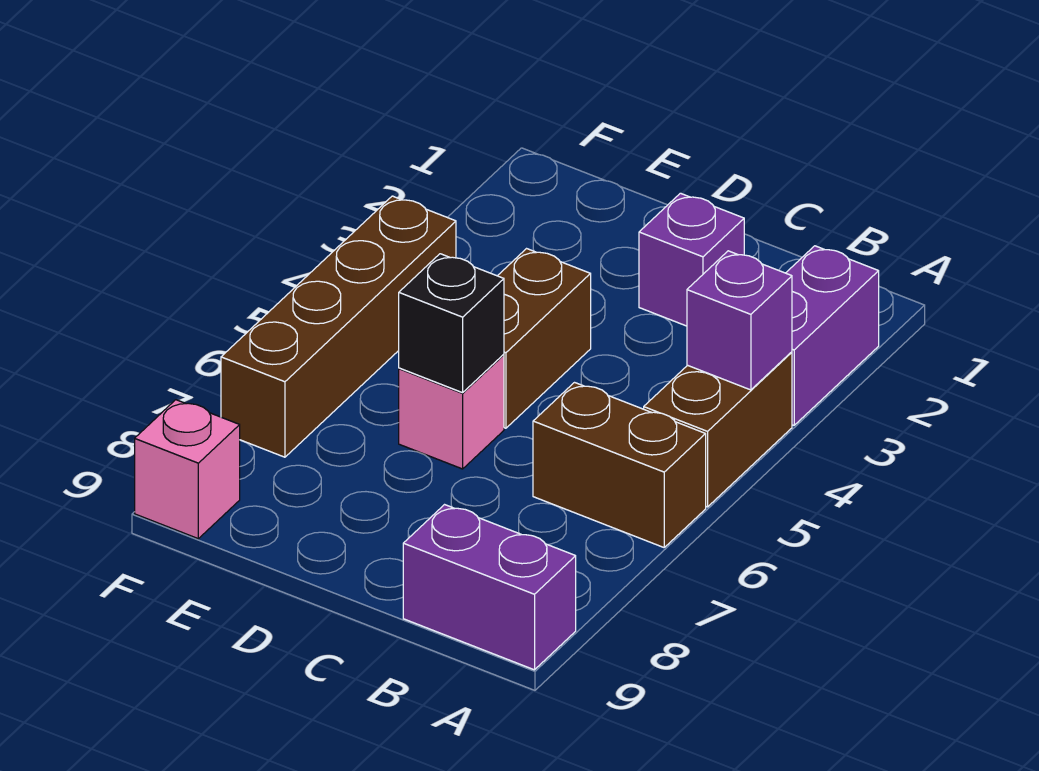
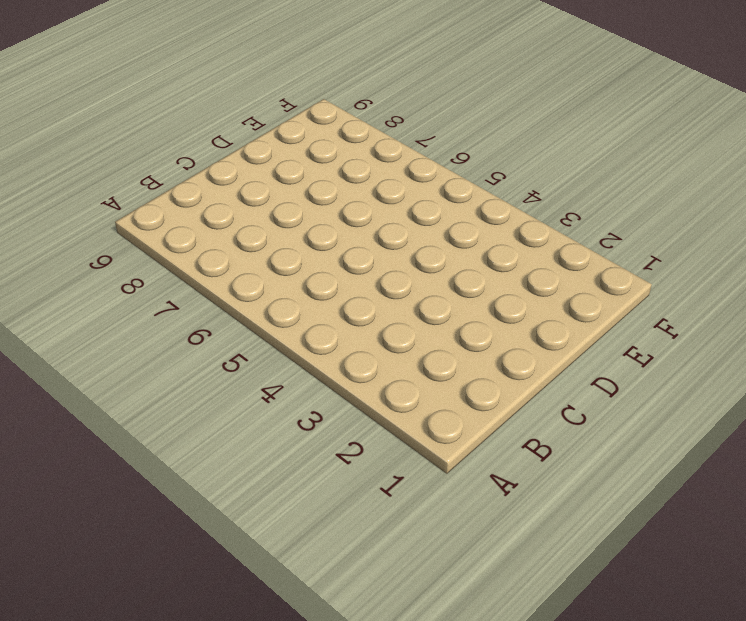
none -> purple 1x2 brick [786,246,879,425]
none -> brown 1x2 brick [644,352,792,507]

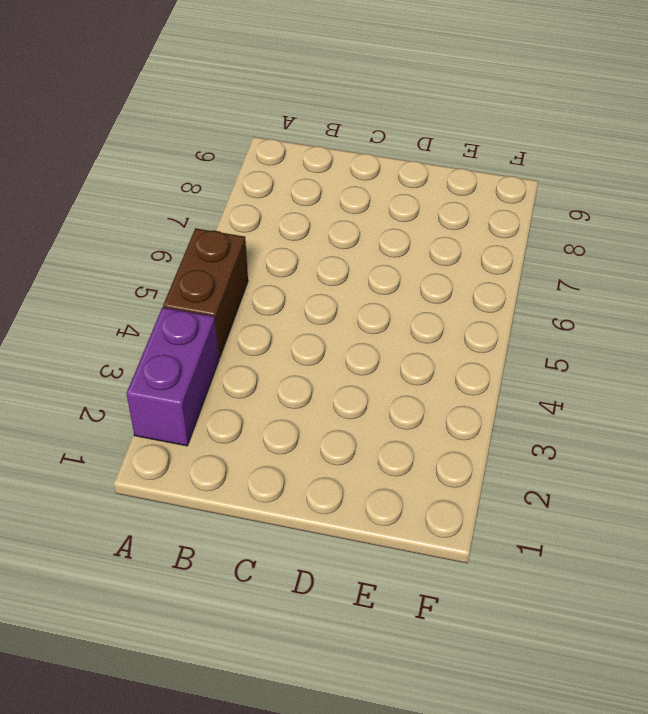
none -> brown 1x2 brick [533,383,706,547]
none -> purple 1x2 brick [403,505,576,670]

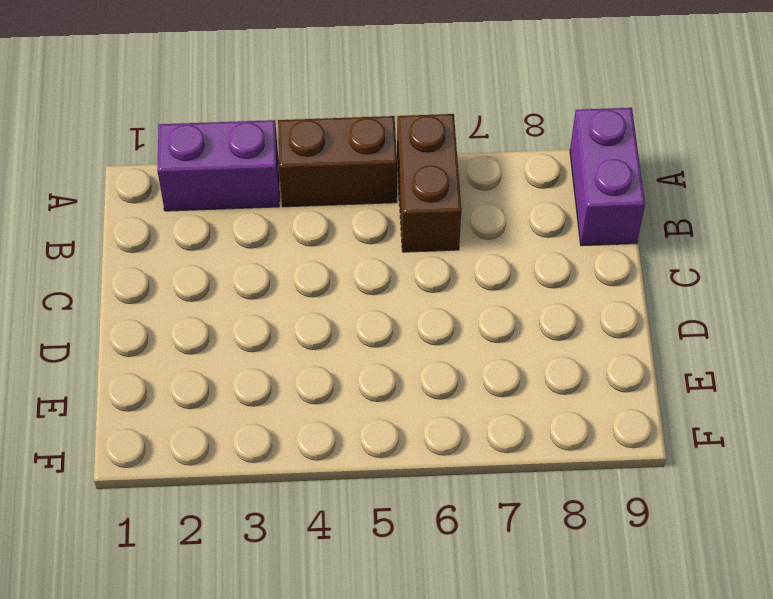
none -> purple 1x1 brick [639,193,744,326]
none -> brown 1x2 brick [498,249,591,428]

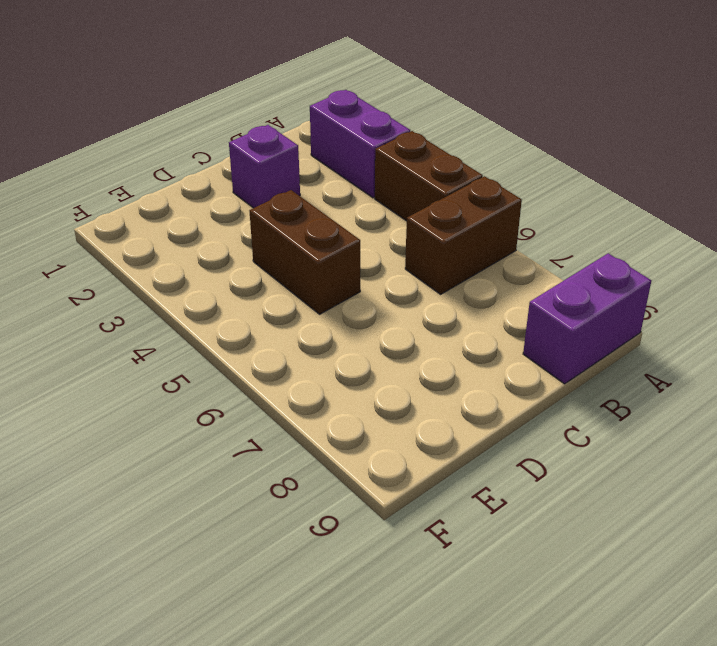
none -> pink 1x1 brick [399,355,504,469]
none -> brown 1x4 brick [221,196,456,457]

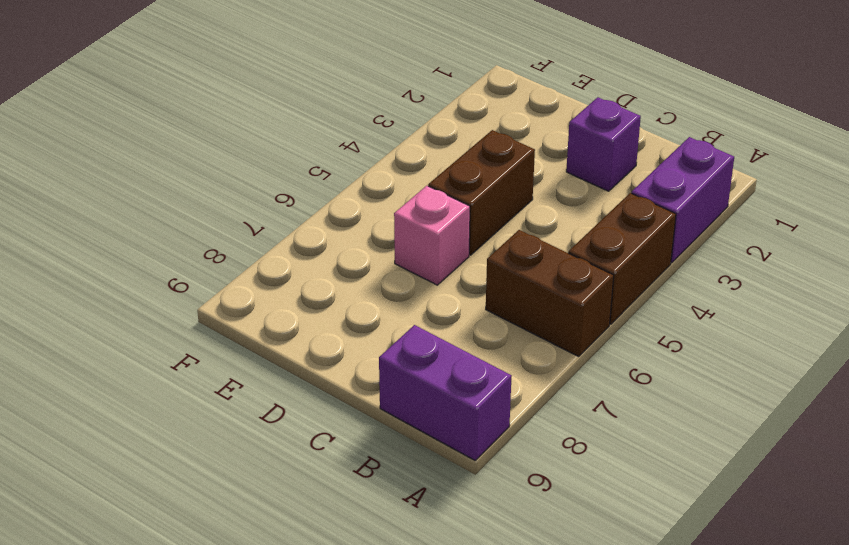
none -> brown 1x4 brick [221,196,456,457]
none -> pink 1x1 brick [135,400,240,539]

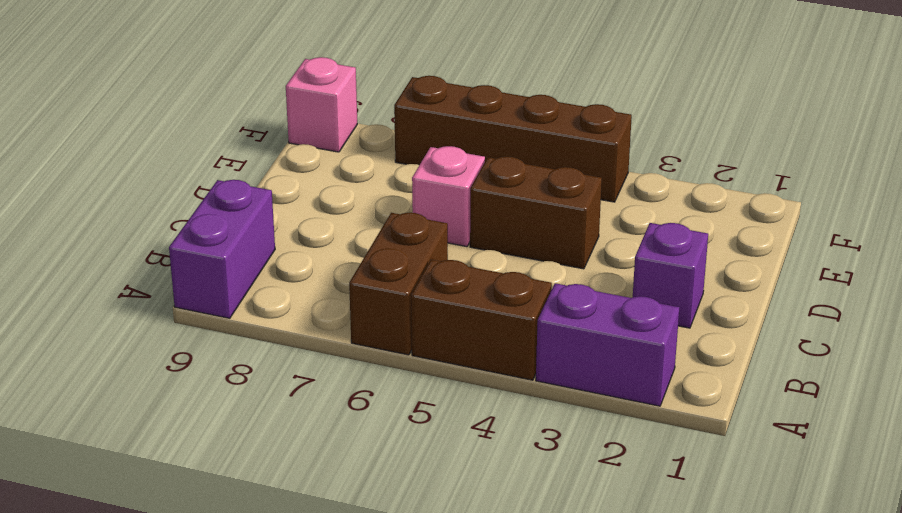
none -> purple 1x1 brick [687,251,792,390]
none -> black 1x1 brick [399,254,504,393]

